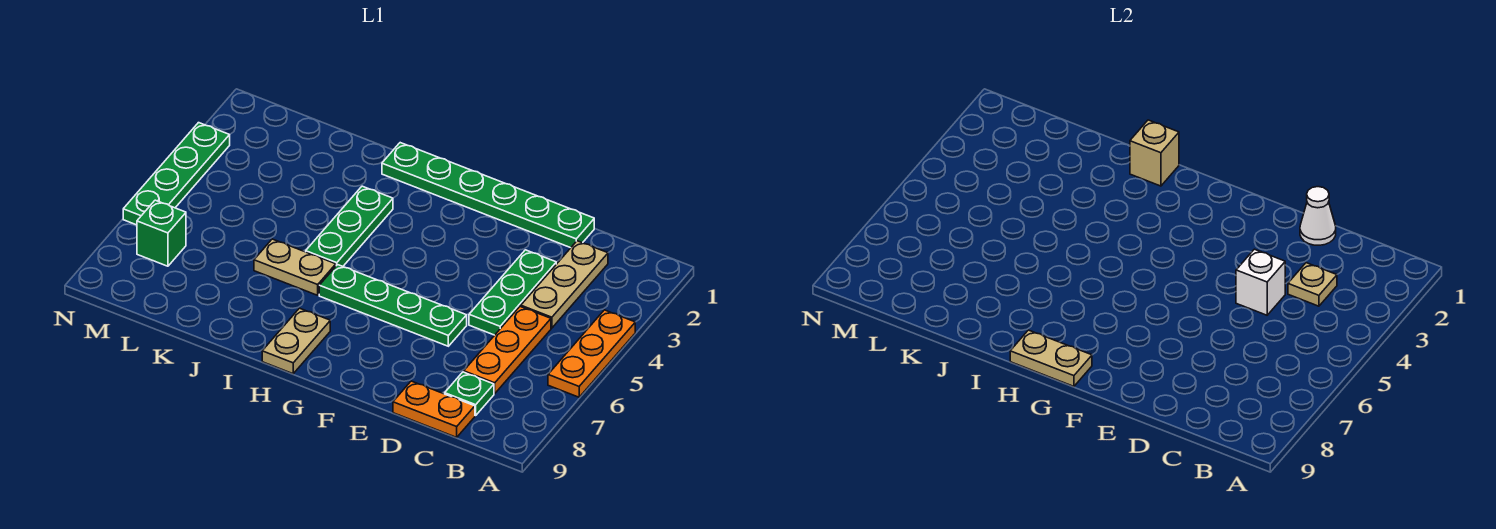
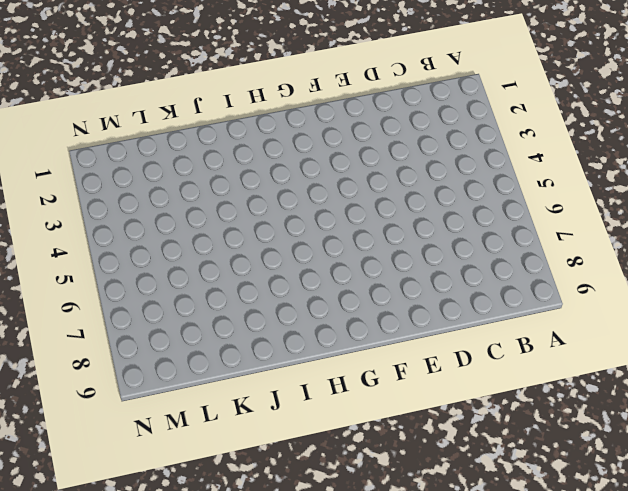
none -> orange 1x3 plate [548,310,635,397]
none -> tan 1x3 plate [521,241,608,328]
none -> orange 1x3 plate [464,306,551,394]

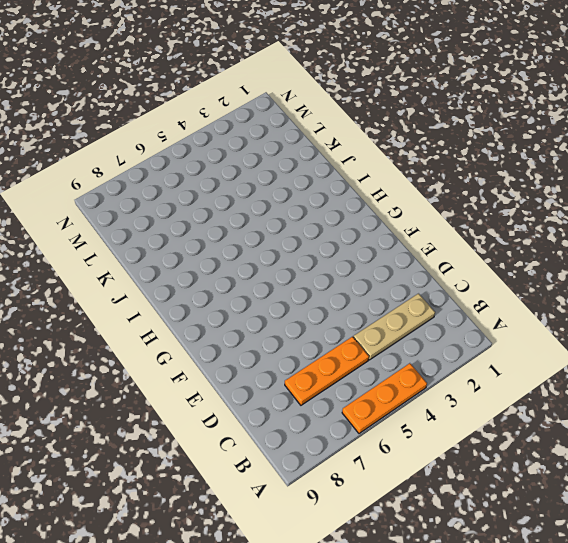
none -> green 1x1 plate [445,372,494,416]
none -> orange 1x2 plate [393,381,475,437]
none -> green 1x6 plate [382,143,594,248]

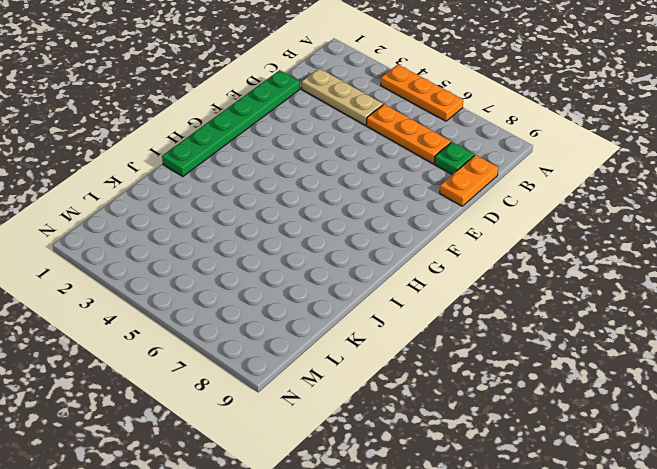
none -> green 1x3 plate [469,250,556,335]
none -> green 1x4 plate [319,265,467,346]
none -> tan 1x2 plate [262,308,330,374]

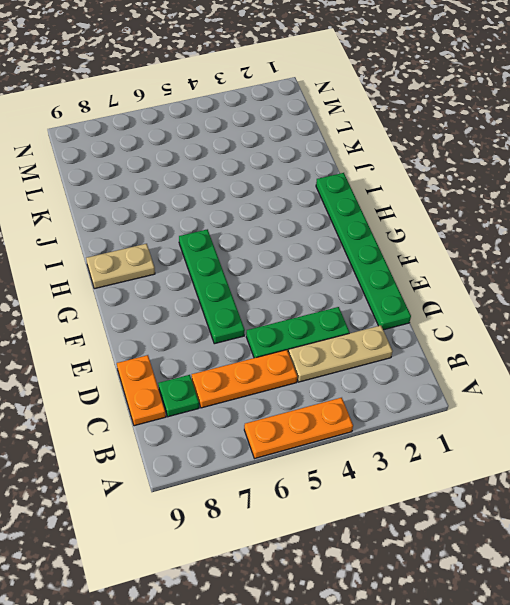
none -> green 1x3 plate [306,186,393,266]
none -> tan 1x2 plate [254,239,336,295]
none -> green 1x1 brick [137,200,186,266]

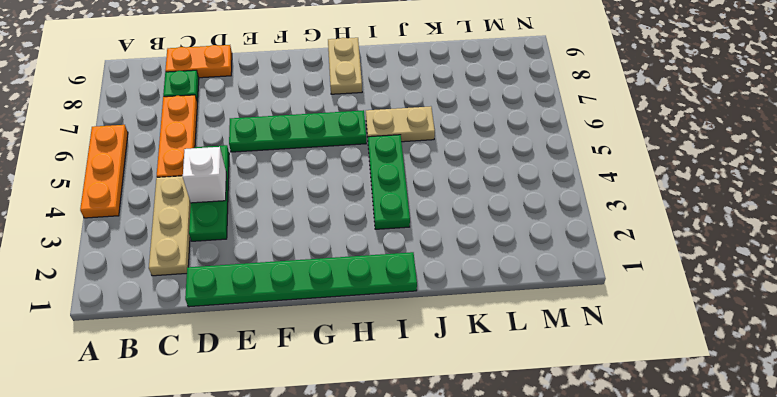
none -> green 1x1 brick [137,200,186,266]
none -> green 1x4 plate [123,123,230,225]
none -> tan 1x1 plate [1288,263,1337,306]

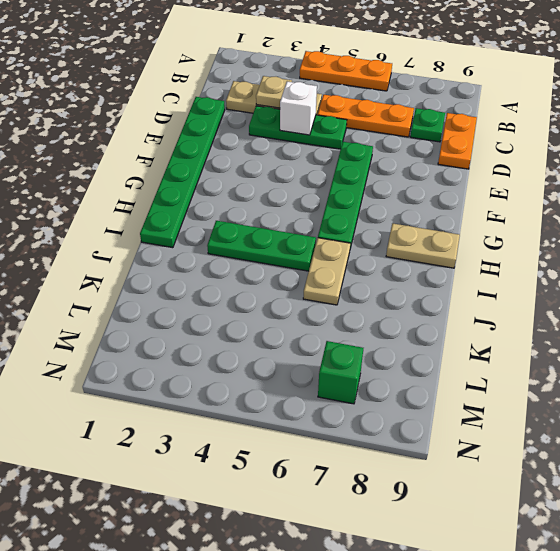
none -> green 1x4 plate [123,123,230,225]
none -> white 1x1 cone [1300,187,1336,245]
none -> tan 1x2 plate [1010,330,1092,386]

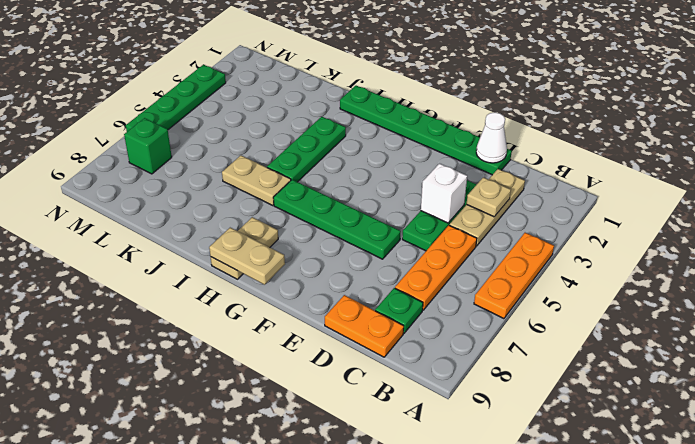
none -> tan 1x1 brick [1130,120,1179,186]

